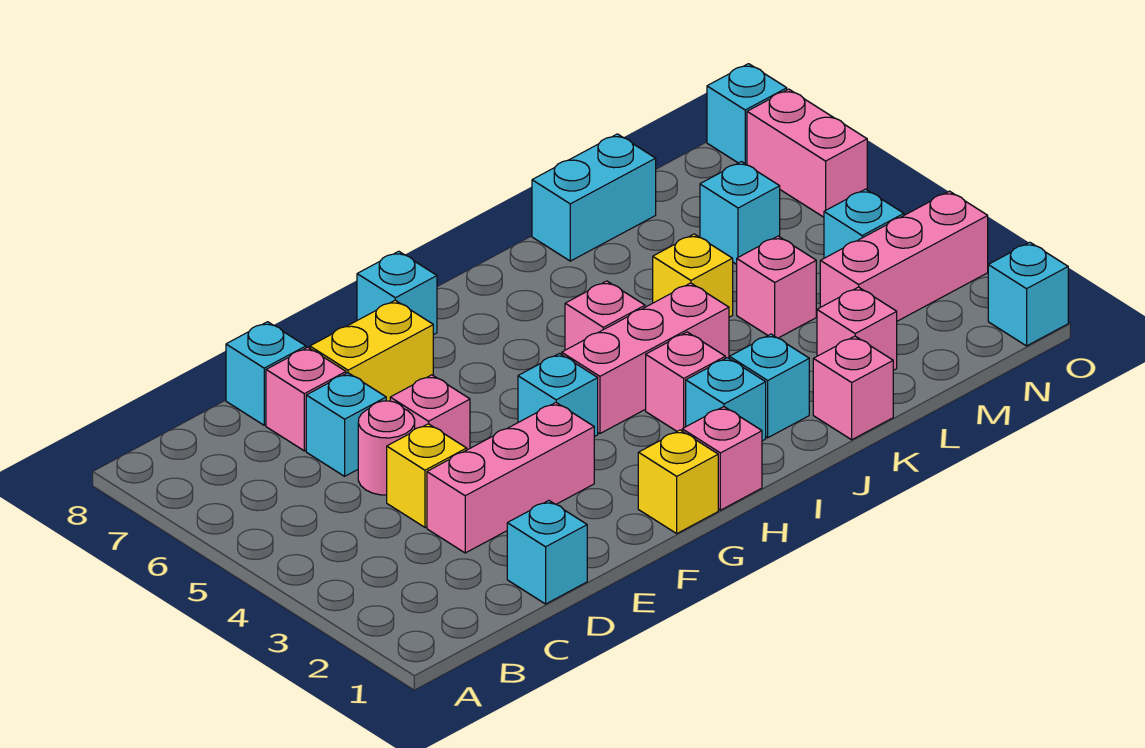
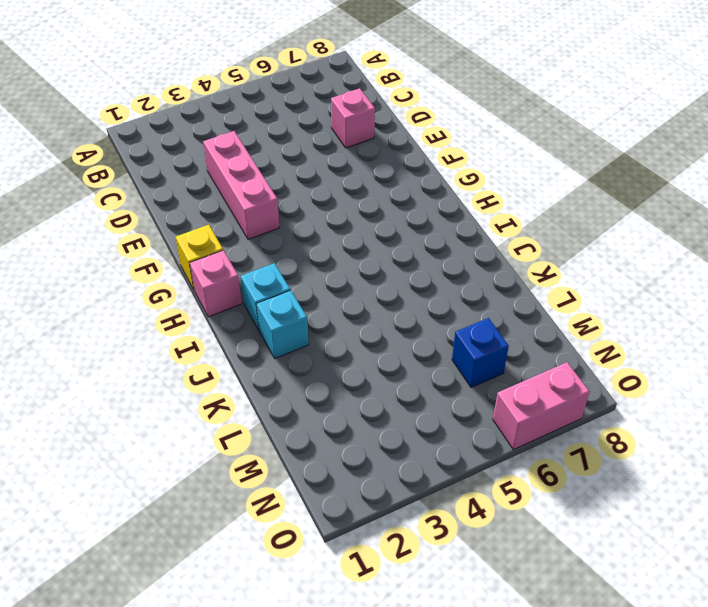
blue 1x1 brick [452,318,509,387] -> cyan 1x1 brick [700,162,780,264]
none -> cyan 1x1 brick [507,501,587,604]
none -> yellow 1x1 brick [387,424,467,527]
none -> pink 1x1 round brick [358,401,415,495]

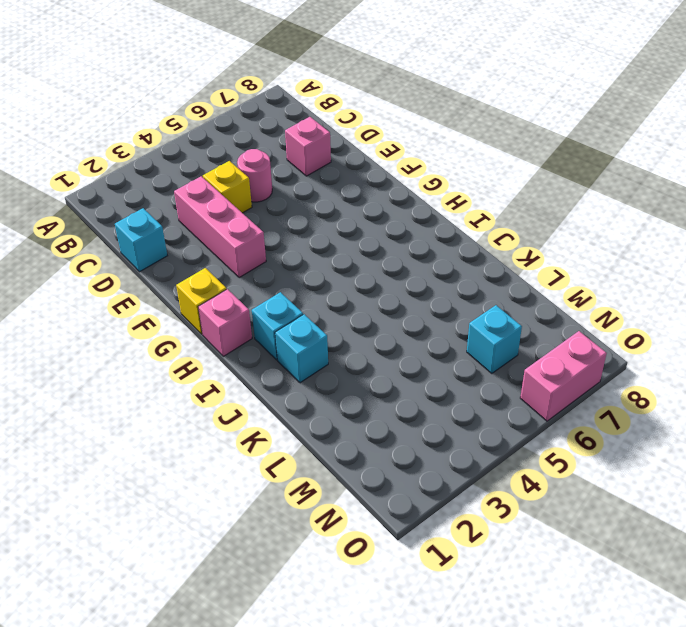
none -> cyan 1x1 brick [306,373,386,476]
none -> cyan 1x1 brick [226,322,306,425]
none -> pink 1x1 brick [390,375,470,450]

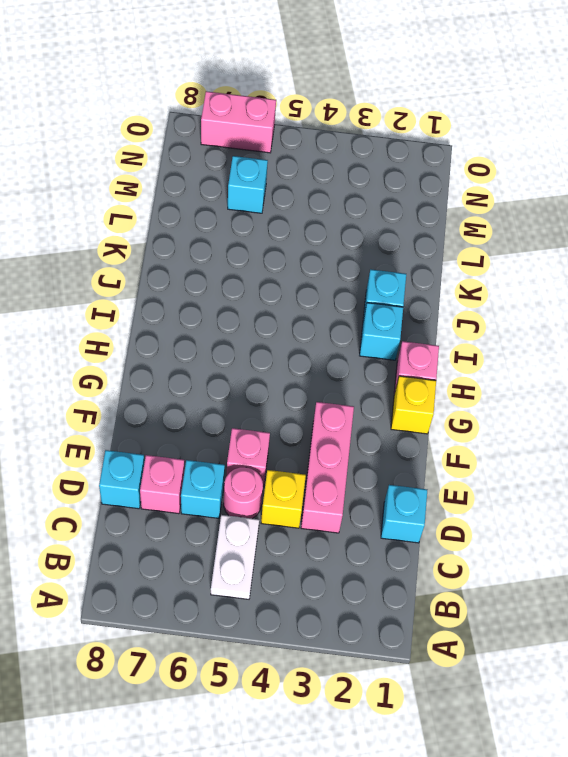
white 1x2 plate [211,515,259,599] -> none
none -> yellow 1x2 brick [310,300,433,401]
none -> cyan 1x1 brick [518,354,598,437]
none -> cyan 1x1 brick [357,251,437,335]

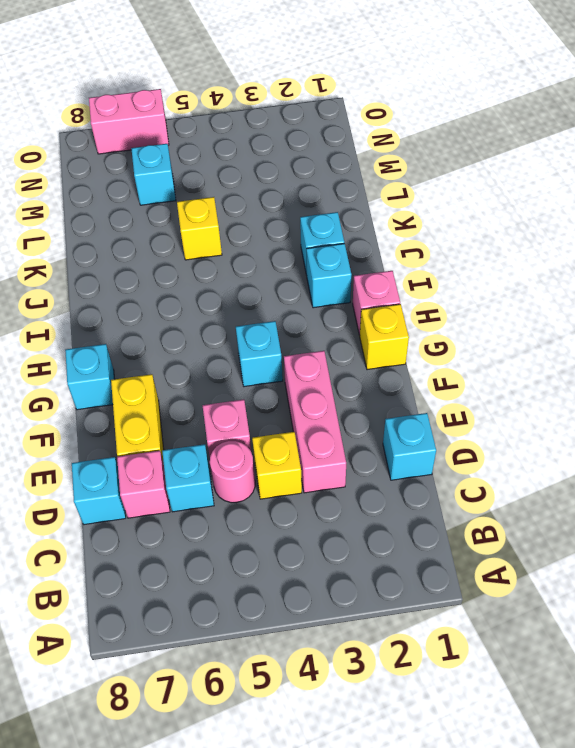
none -> pink 1x3 brick [562,283,729,434]
none -> pink 1x1 brick [646,332,725,431]
none -> pink 1x1 brick [565,281,645,350]

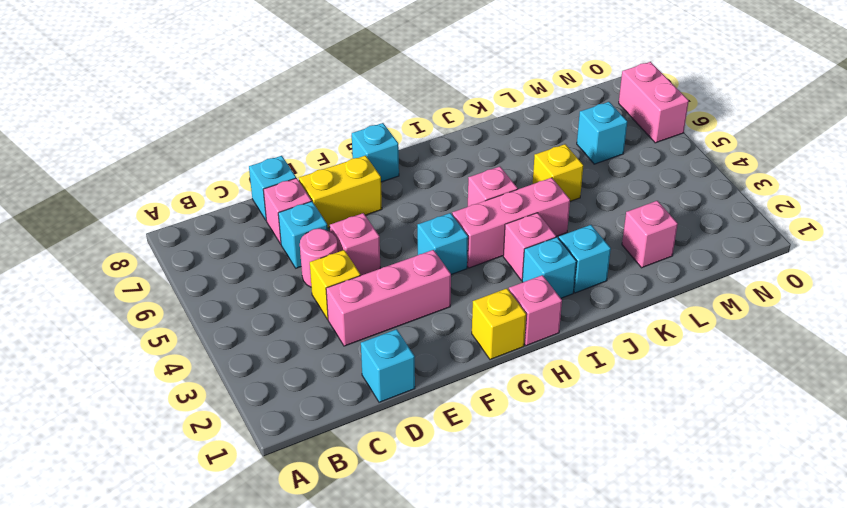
none -> pink 1x1 brick [813,336,893,440]
none -> cyan 1x2 brick [532,134,656,261]
none -> pink 1x1 brick [737,236,816,338]

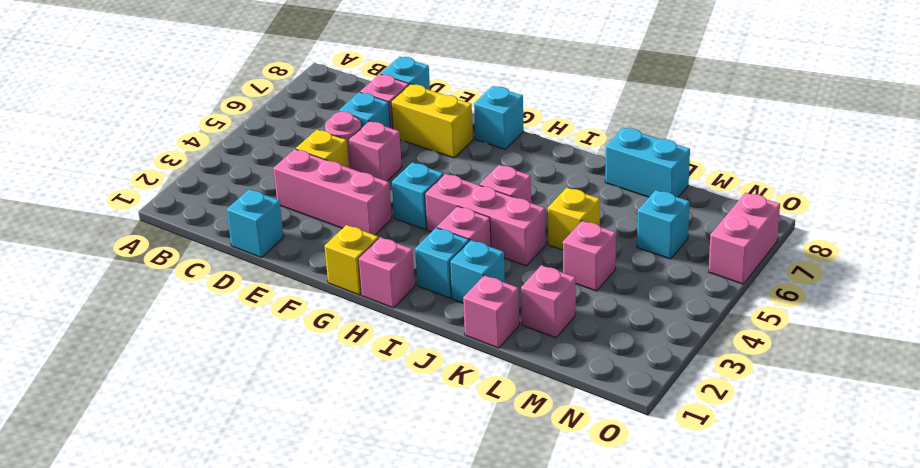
none -> pink 1x3 brick [820,191,988,321]
none -> cyan 1x1 brick [824,189,904,258]
none -> cyan 1x1 brick [988,242,1068,346]

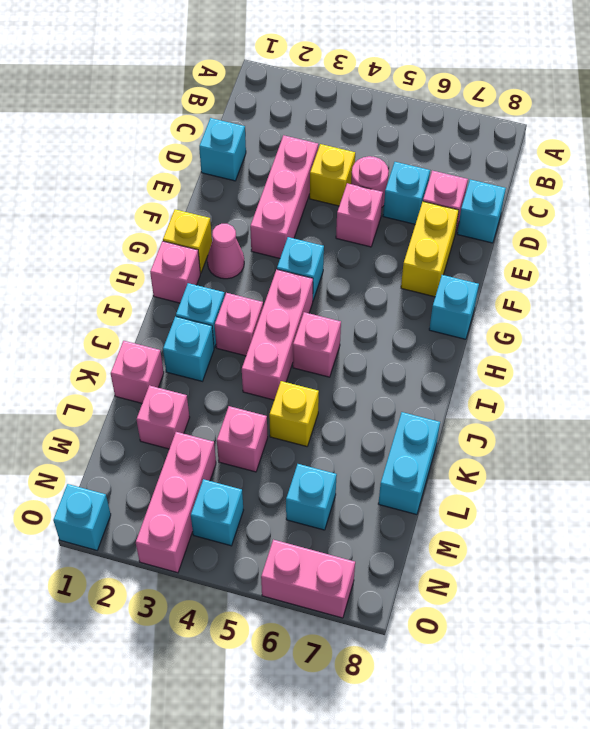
pink 1x1 cone [207,224,244,279] -> none
none -> cyan 1x1 brick [707,64,787,165]

